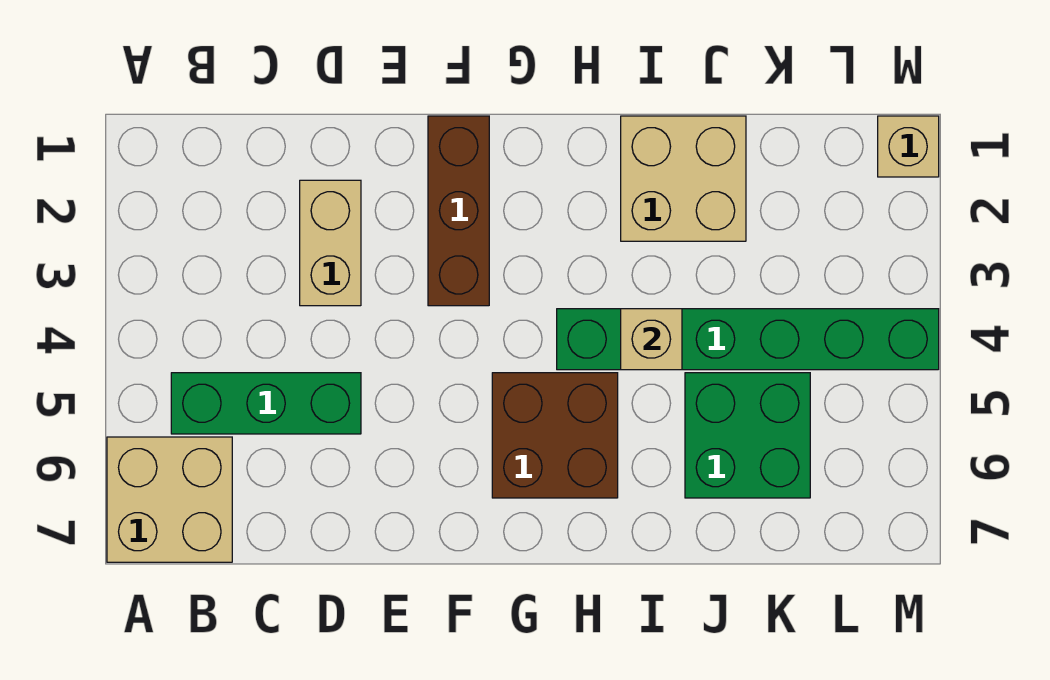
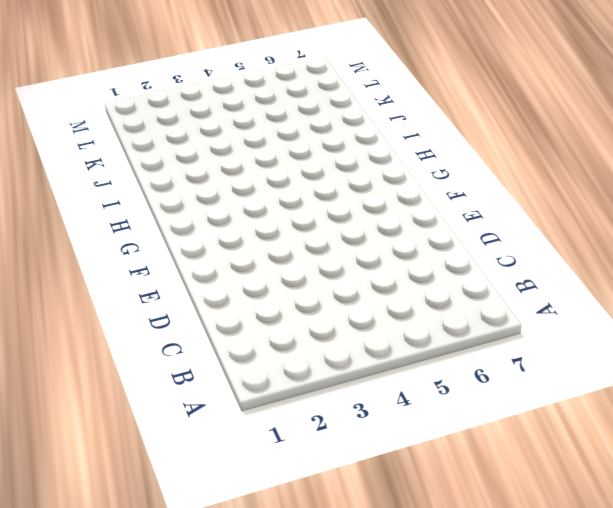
none -> tan 2x2 brick [107,437,232,562]
none -> green 1x3 brick [171,373,361,434]

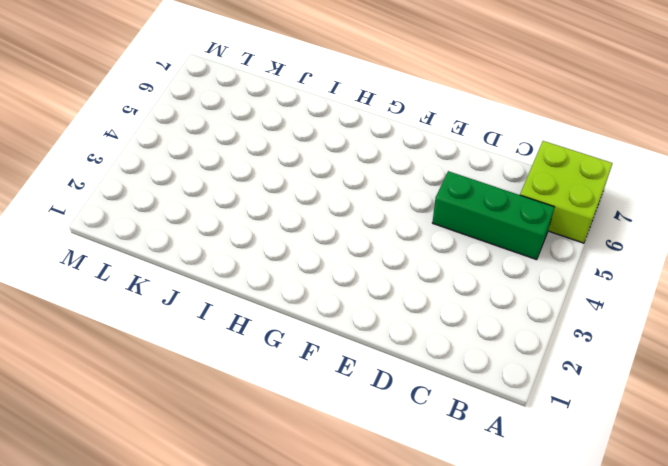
lime 2x2 brick [520,141,613,243] -> tan 2x2 brick [107,437,232,562]
none -> tan 1x2 brick [300,180,361,306]
none -> brown 1x3 brick [428,116,489,306]

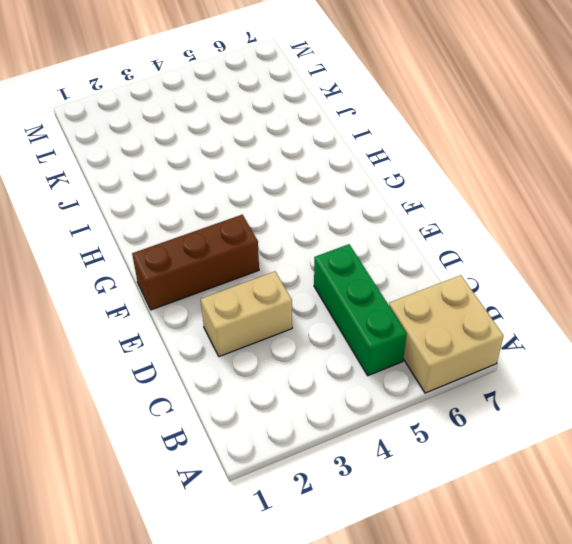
none -> brown 2x2 brick [492,373,618,498]
none -> green 1x6 brick [557,309,939,370]

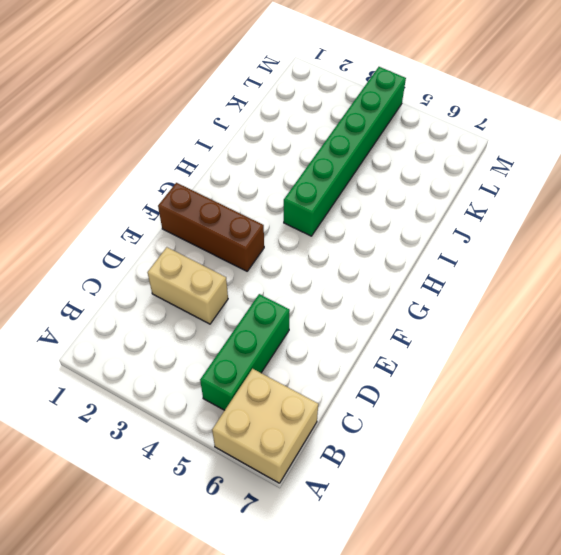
none -> brown 2x2 brick [492,373,618,498]
none -> tan 2x2 brick [621,116,746,241]

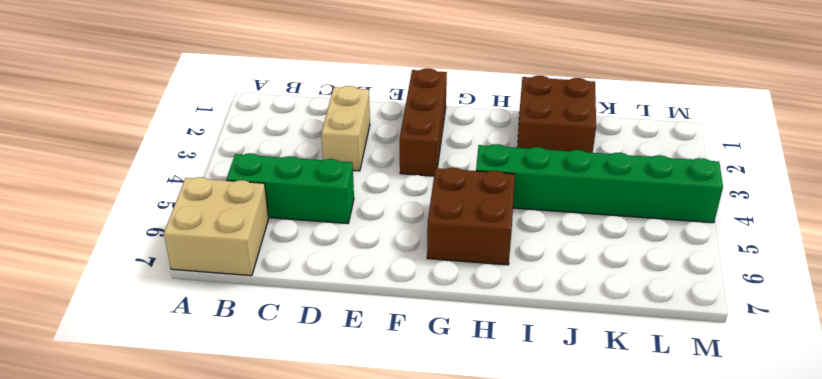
brown 2x2 brick [518,76,596,153] -> tan 2x2 brick [621,116,746,241]
none -> green 2x2 brick [685,373,810,498]
none -> tan 1x1 brick [878,116,939,177]

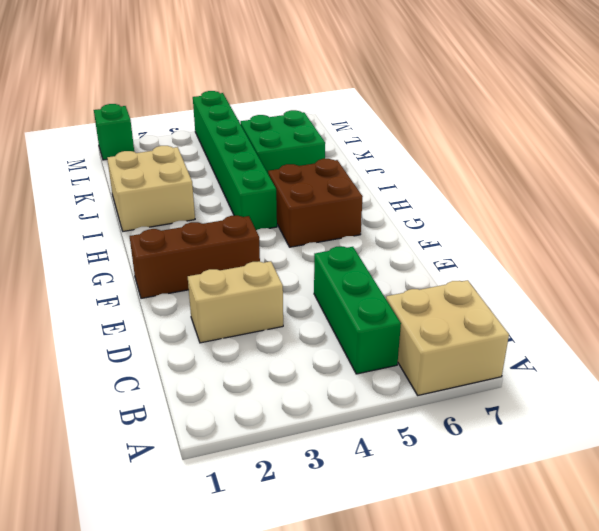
green 1x1 brick [94,104,134,160] -> tan 1x1 brick [878,116,939,177]
none -> tan 1x1 brick [621,309,682,370]

